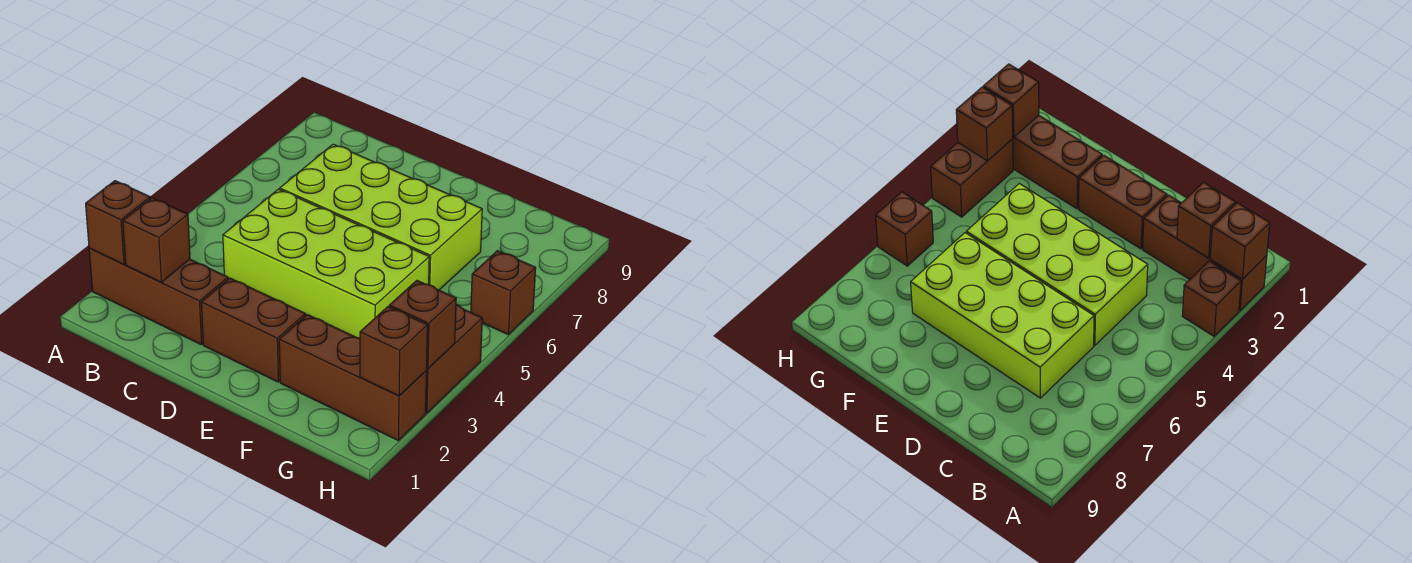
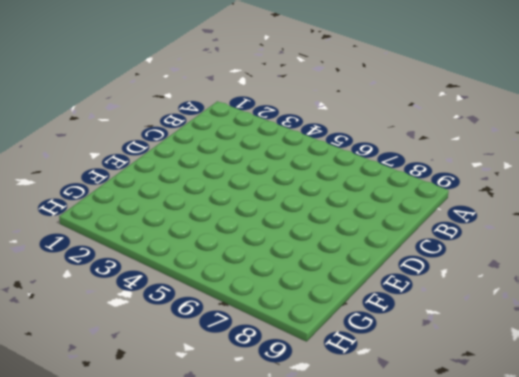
none -> brown 1x3 brick [89,248,228,345]
none -> brown 1x1 brick [1182,261,1241,336]
none -> lime 2x4 brick [223,189,429,338]

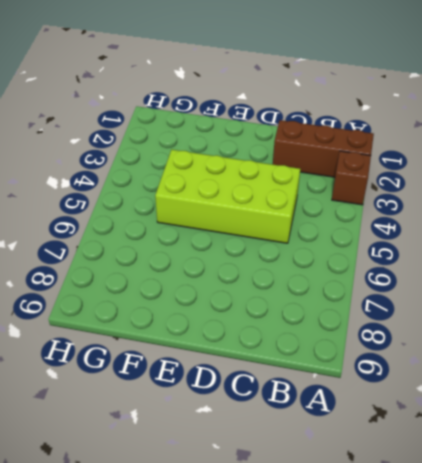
none -> lime 2x4 brick [280,144,482,290]
none -> brown 1x2 brick [201,278,306,382]
none -> brown 1x3 brick [279,315,427,440]

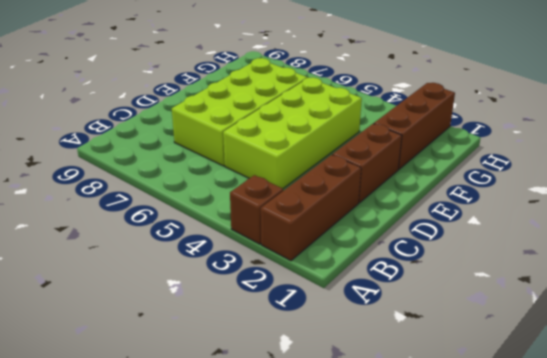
none -> brown 1x2 brick [426,305,482,413]
none -> brown 1x1 brick [471,251,536,334]
none -> brown 1x1 brick [86,181,150,264]

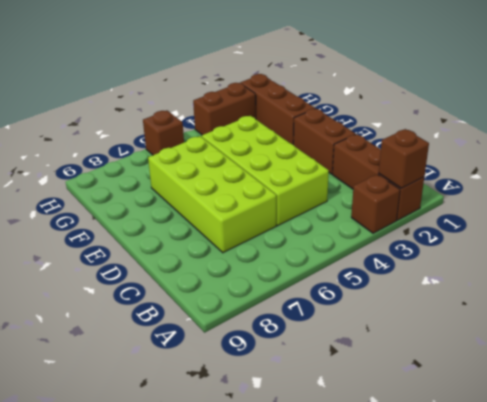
none -> brown 1x1 brick [123,198,190,282]
none -> brown 1x1 brick [360,307,428,396]
none -> brown 1x1 brick [389,281,456,369]

